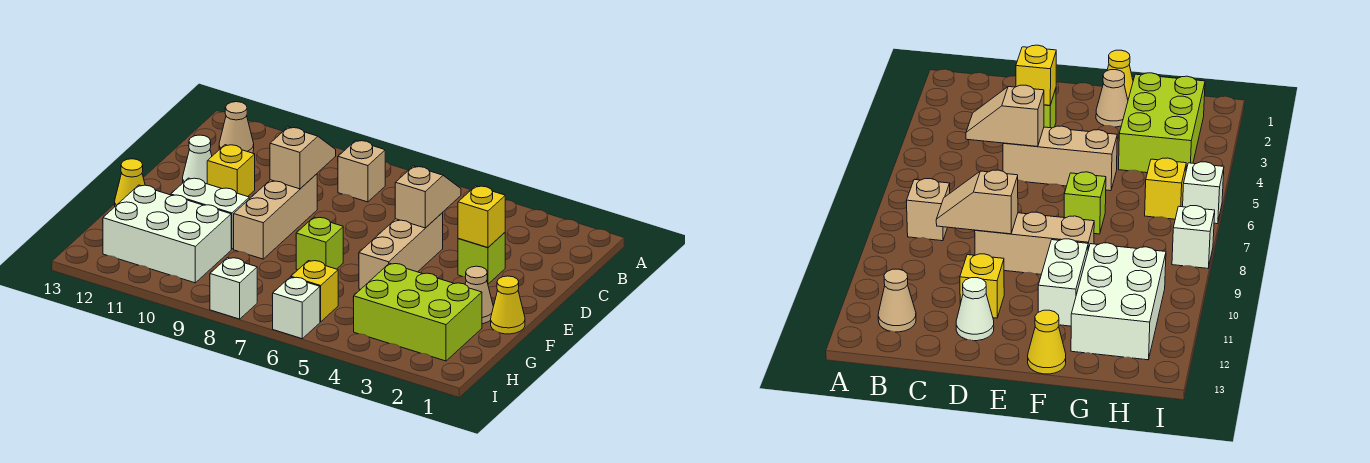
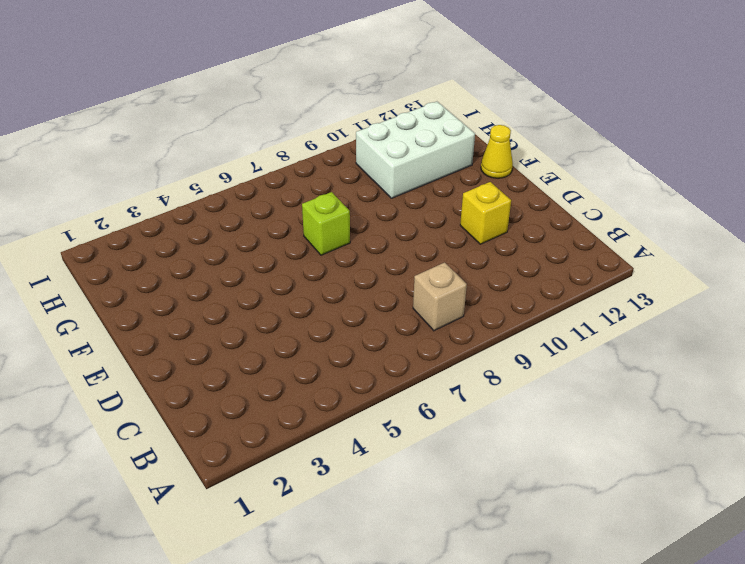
none -> tan 1x1 cone [219,102,254,153]
none -> lime 1x1 brick [458,233,505,284]
none -> tan 1x3 brick [359,213,443,290]

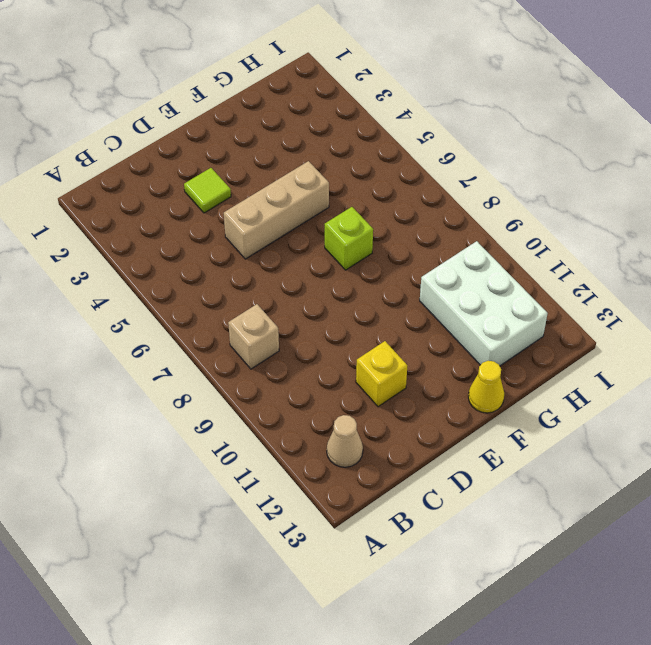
lime 1x1 tile [184,168,231,213] -> lime 1x1 brick [458,233,505,284]
none -> tan 1x3 brick [234,174,317,259]
none -> white 1x1 cone [183,135,212,184]
none -> yellow 1x1 cone [491,276,525,334]

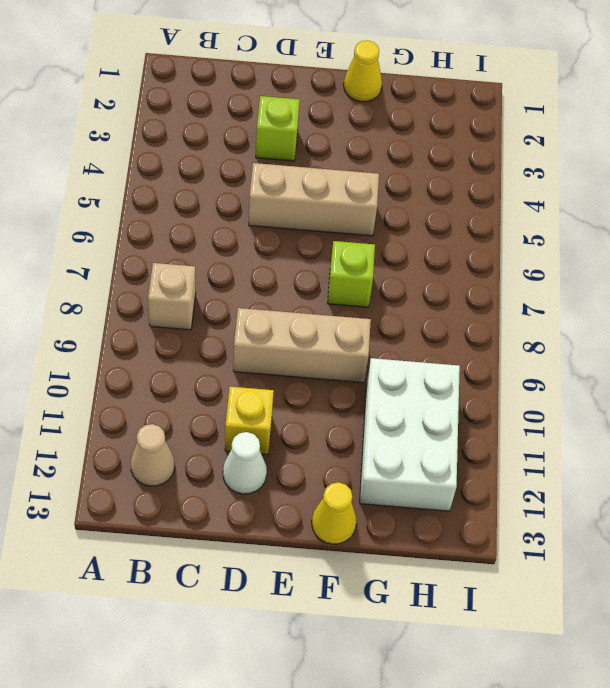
none -> tan 1x1 cone [465,266,493,324]
none -> white 1x2 brick [171,178,249,249]
none -> lime 2x3 brick [353,263,482,361]

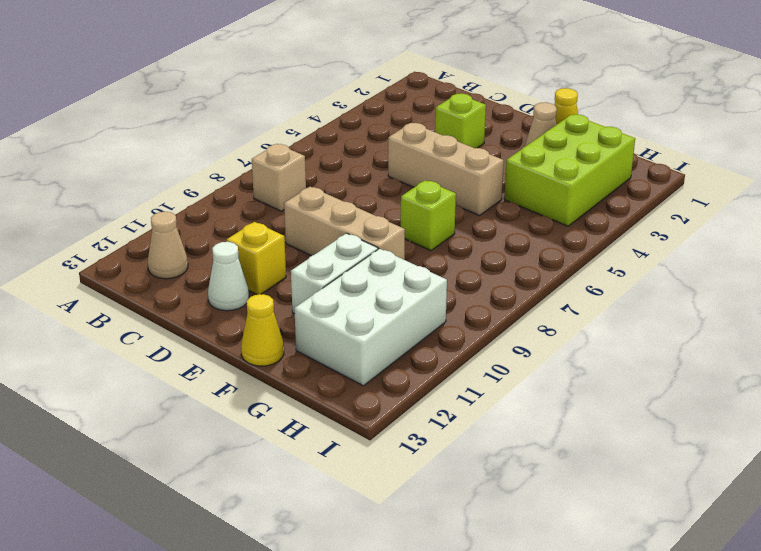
none -> yellow 1x1 brick [291,261,338,322]
none -> white 1x1 brick [273,277,320,339]
none -> white 1x1 brick [210,258,257,319]

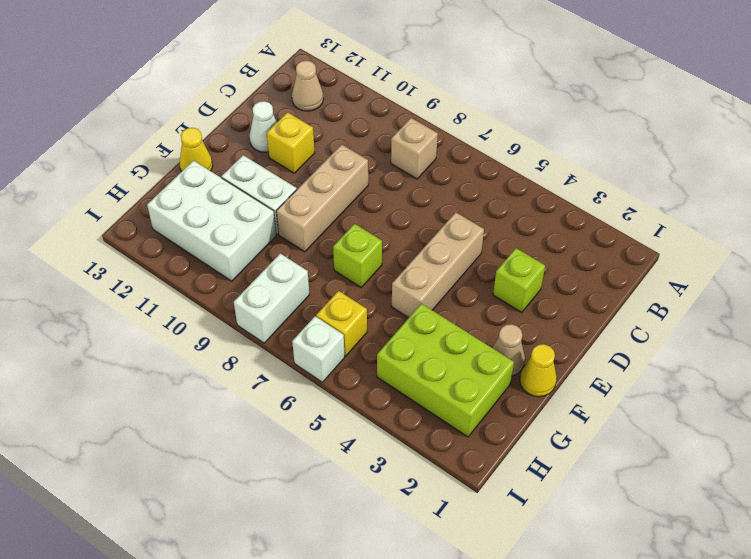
white 1x2 brick [234,254,309,343] -> white 1x1 brick [210,258,257,319]
none -> tan 1x2 slope [395,166,461,228]
none -> tan 1x2 slope [270,127,336,189]
none -> yellow 1x1 brick [458,186,505,247]

